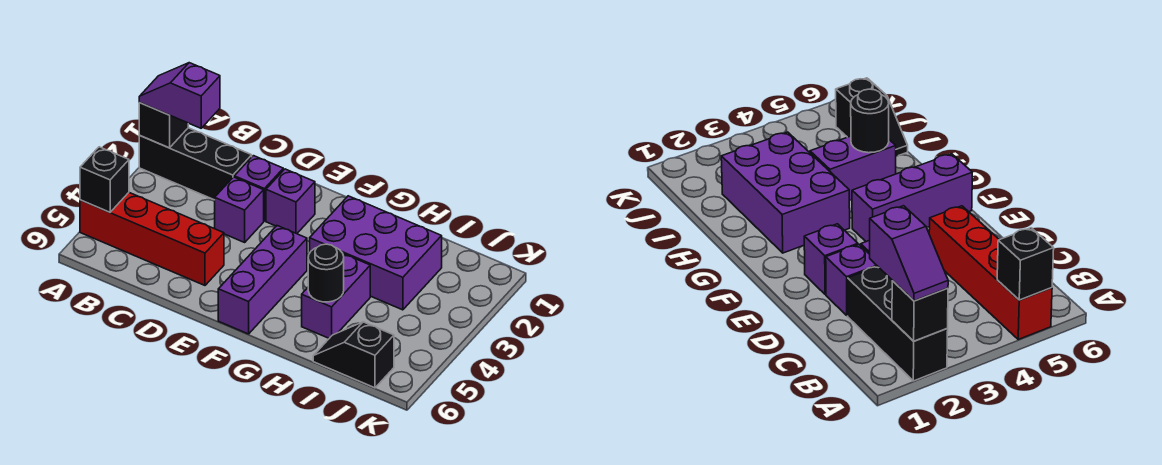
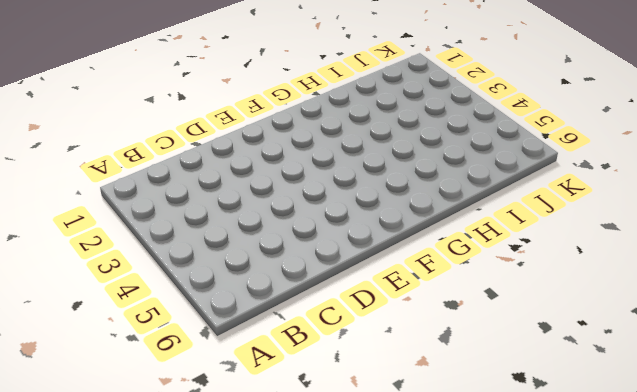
none -> black 1x3 brick [139,128,252,200]
none -> red 1x4 brick [80,193,224,285]
none -> purple 1x1 brick [234,156,283,221]

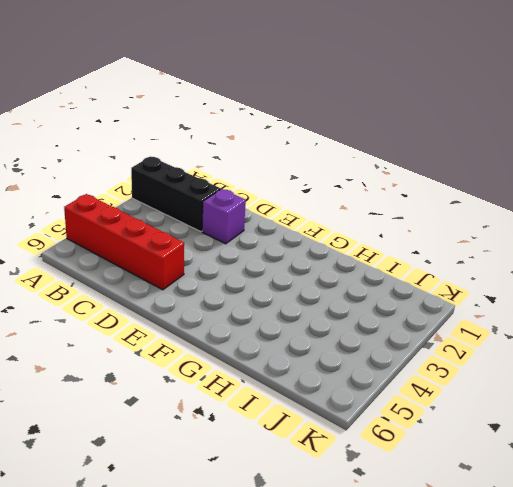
none -> purple 1x1 brick [215,177,264,242]
none -> purple 1x1 brick [266,169,315,234]
none -> purple 1x3 brick [218,226,307,334]

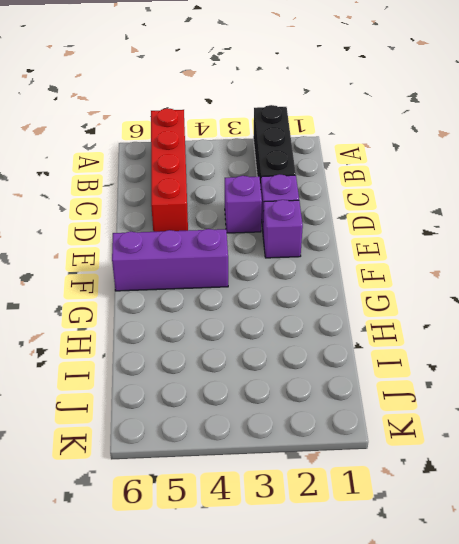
none -> purple 2x3 brick [310,196,442,310]
none -> purple 1x2 brick [302,254,370,338]
none -> black 1x2 slope [313,322,394,388]

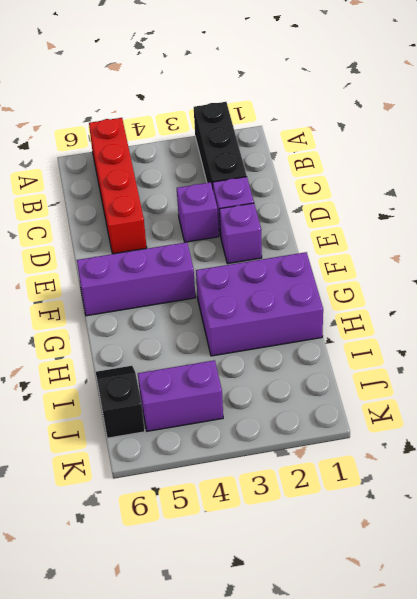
purple 2x3 brick [196,252,323,356] -> purple 2x3 brick turned to [310,196,442,310]
purple 1x2 brick [138,360,223,431] -> purple 1x2 brick moved to [302,254,370,338]
none -> black 1x1 brick [139,103,188,148]
none -> black 1x1 brick [80,147,129,212]
none -> black 1x1 round brick [308,244,344,302]

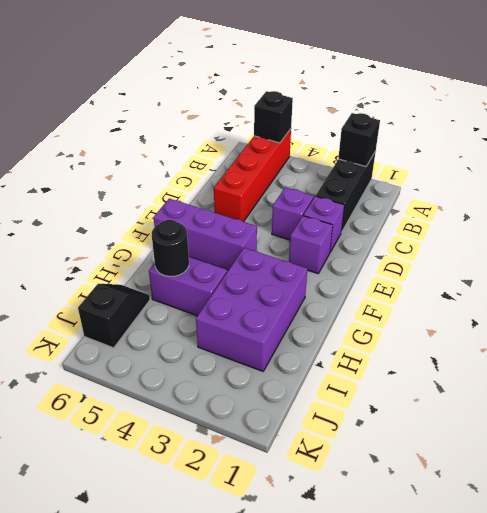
none -> purple 1x2 slope [139,63,220,128]

